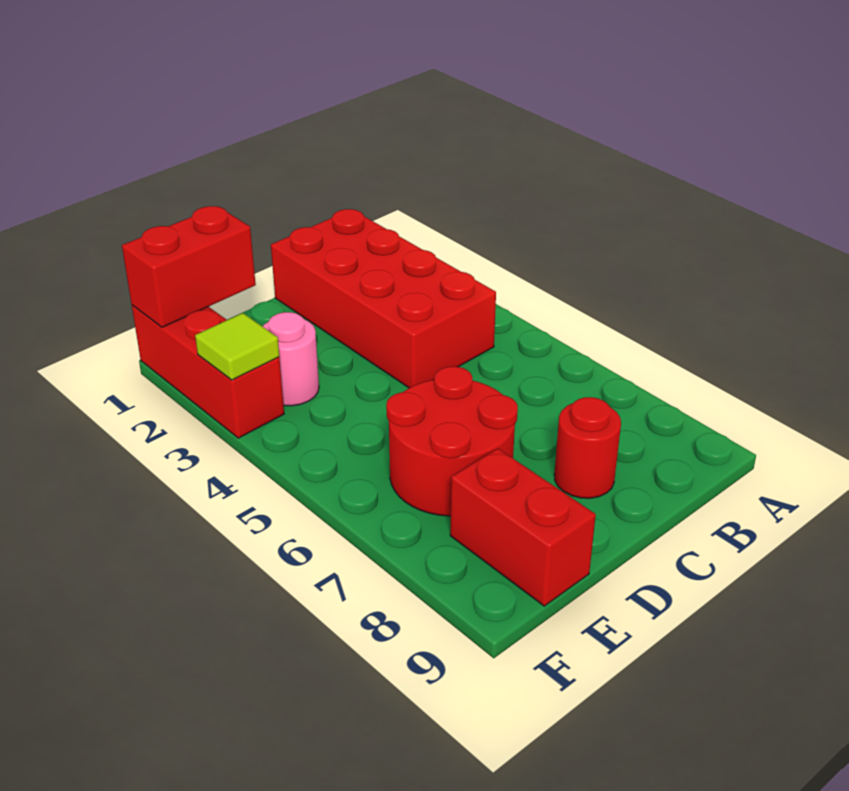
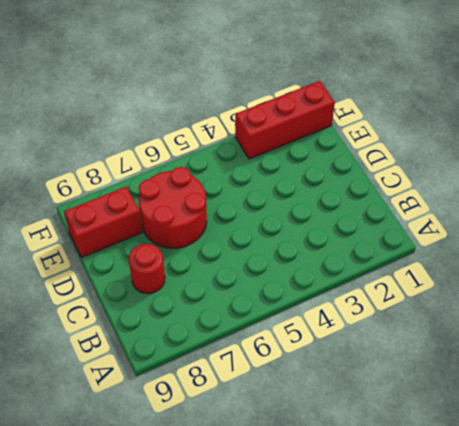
none -> red 2x4 brick [271,209,496,388]
none -> pink 1x1 round brick [263,312,319,406]

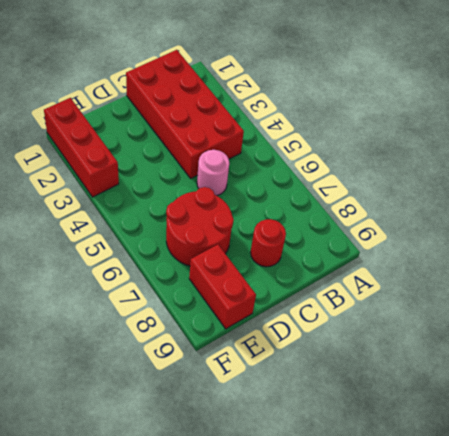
pink 1x1 round brick [197,150,229,196] -> pink 1x1 round brick moved to [263,312,319,406]
none -> red 1x2 brick [122,206,256,327]
none -> lime 1x1 tile [195,313,279,380]

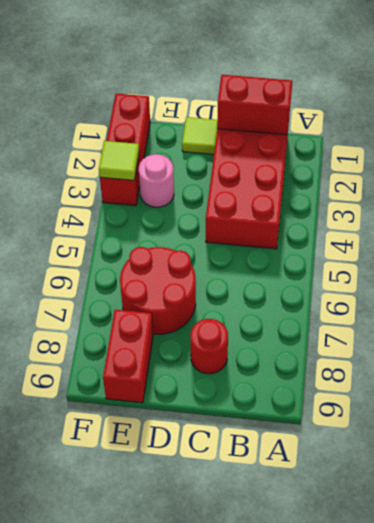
red 1x2 brick [217,75,293,135] -> red 1x2 brick moved to [122,206,256,327]
lime 1x1 tile [182,117,218,154] -> none

